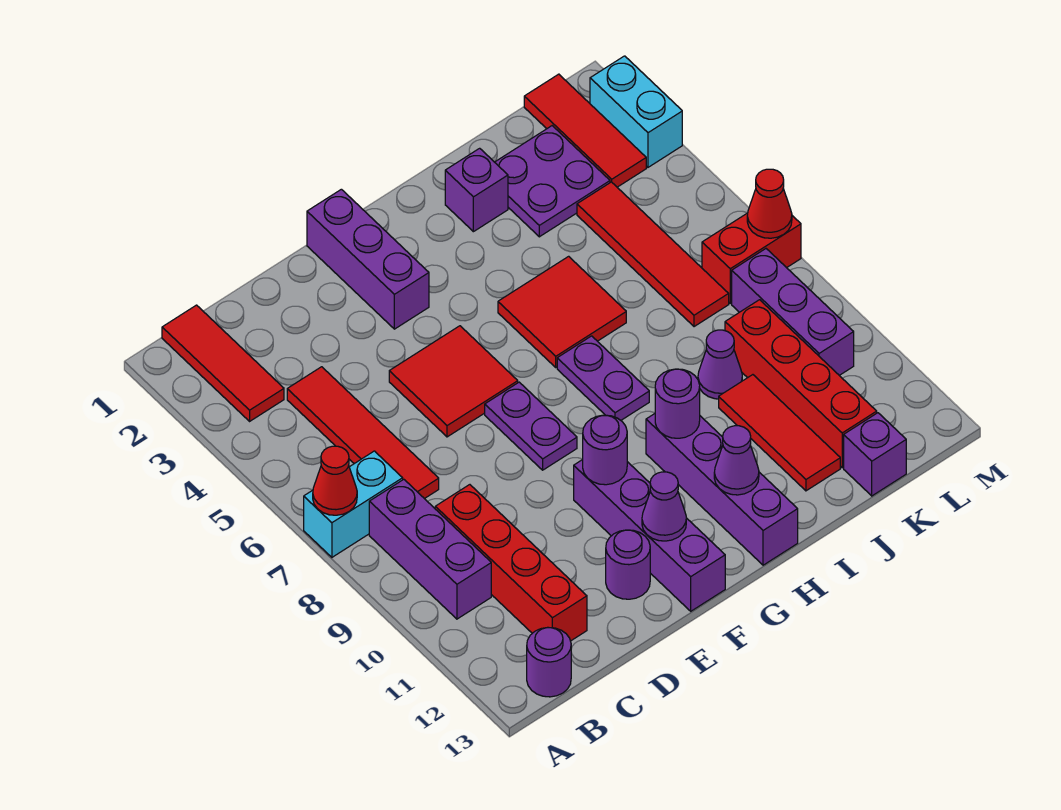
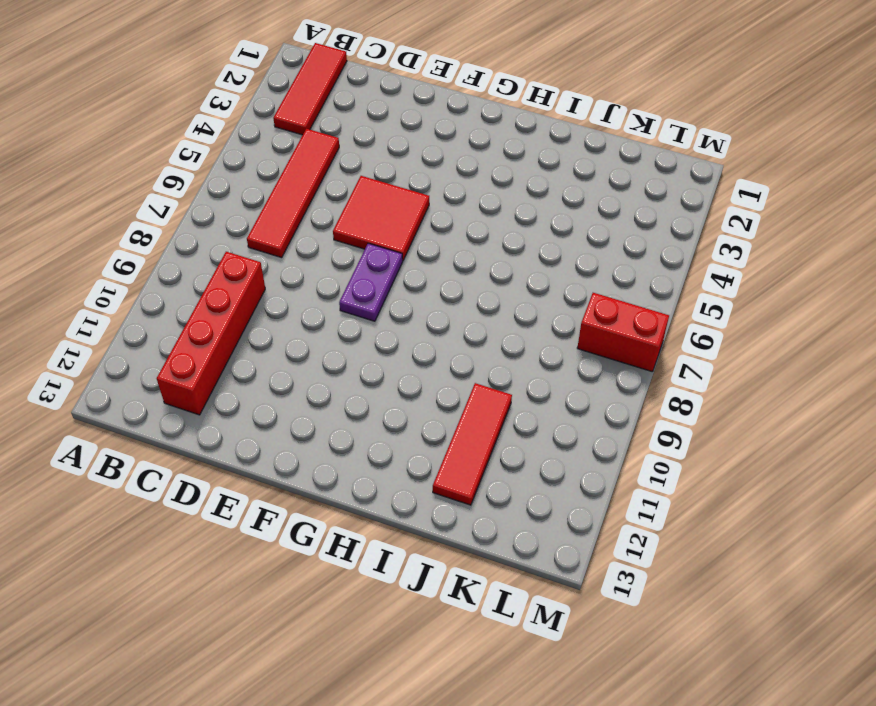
none -> cyan 1x2 brick [304,451,403,557]
none -> purple 1x3 brick [369,479,491,619]
none -> purple 1x1 round brick [527,628,571,697]
none -> purple 1x1 round brick [606,530,650,599]

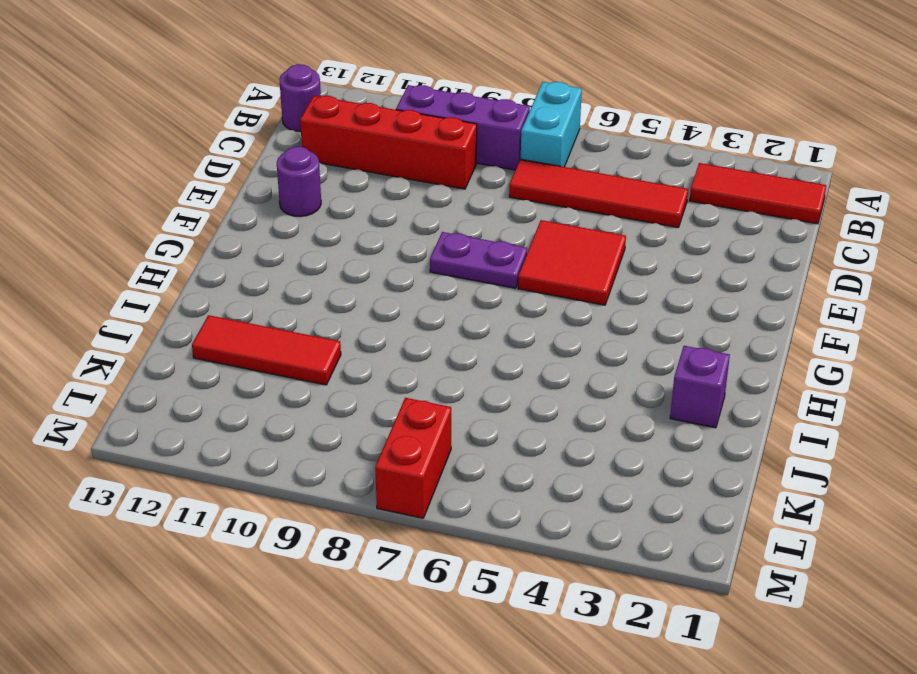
none -> purple 1x3 brick [307,189,429,329]
none -> purple 1x4 brick [574,460,725,611]
none -> red 2x2 tile [498,256,626,367]
none -> purple 1x2 plate [557,336,649,420]

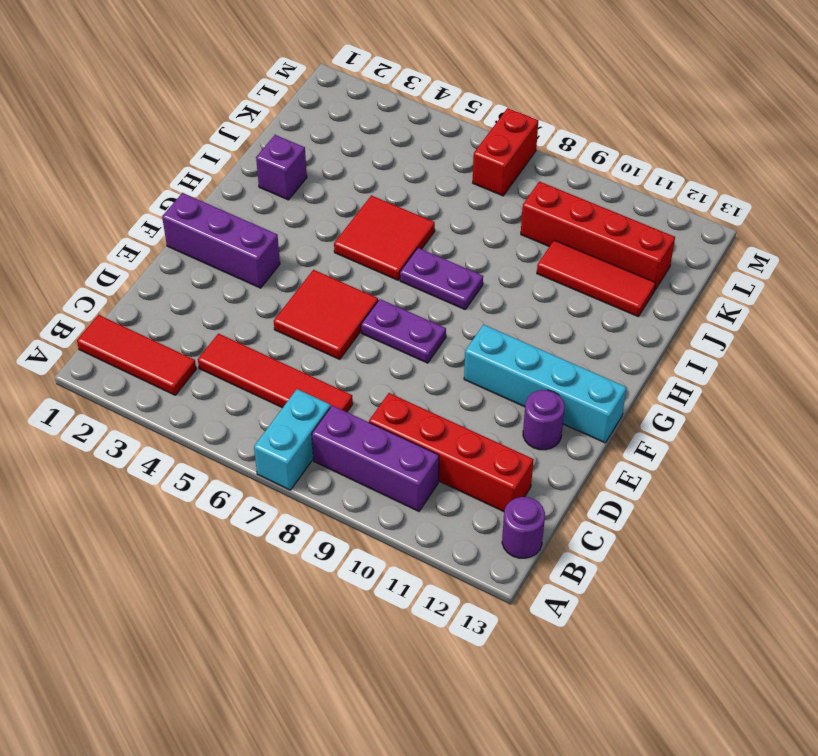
cyan 1x4 brick [464,325,627,443] -> purple 1x4 brick [574,460,725,611]
none -> purple 1x4 brick [646,414,798,565]
none -> purple 2x2 plate [495,126,610,237]
none -> purple 1x1 cone [698,330,742,399]
none -> red 1x4 tile [577,182,729,327]

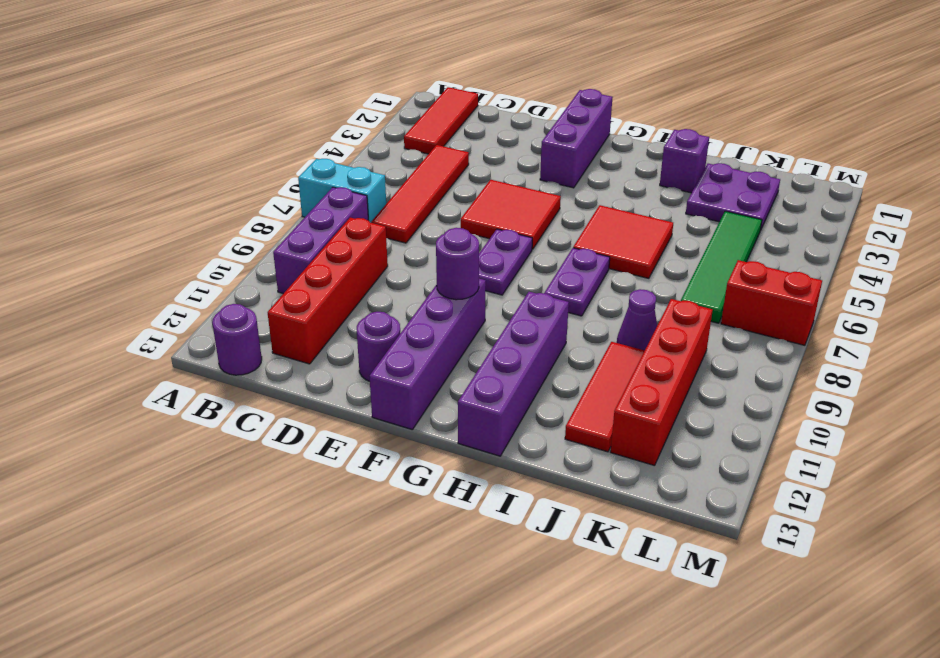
green 1x4 tile [681,211,762,323] -> red 1x4 tile [577,182,729,327]
none -> purple 1x1 brick [844,413,906,496]
none -> red 1x3 tile [524,74,646,187]
none -> purple 1x3 brick [732,249,854,375]
none -> cyan 1x2 brick [590,56,682,167]

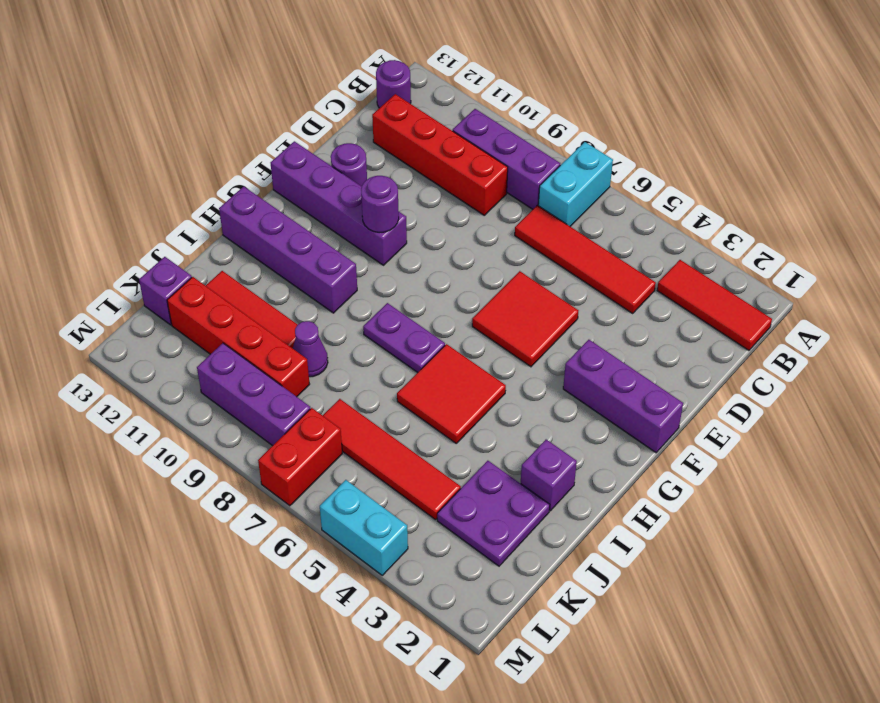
cyan 1x2 brick [320,480,408,575] -> cyan 1x2 brick moved to [590,56,682,167]
none -> purple 1x2 plate [485,382,577,470]
none -> red 1x3 tile [524,74,646,187]
none -> red 1x1 cone [313,446,357,515]
none -> purple 1x1 cone [642,472,686,541]

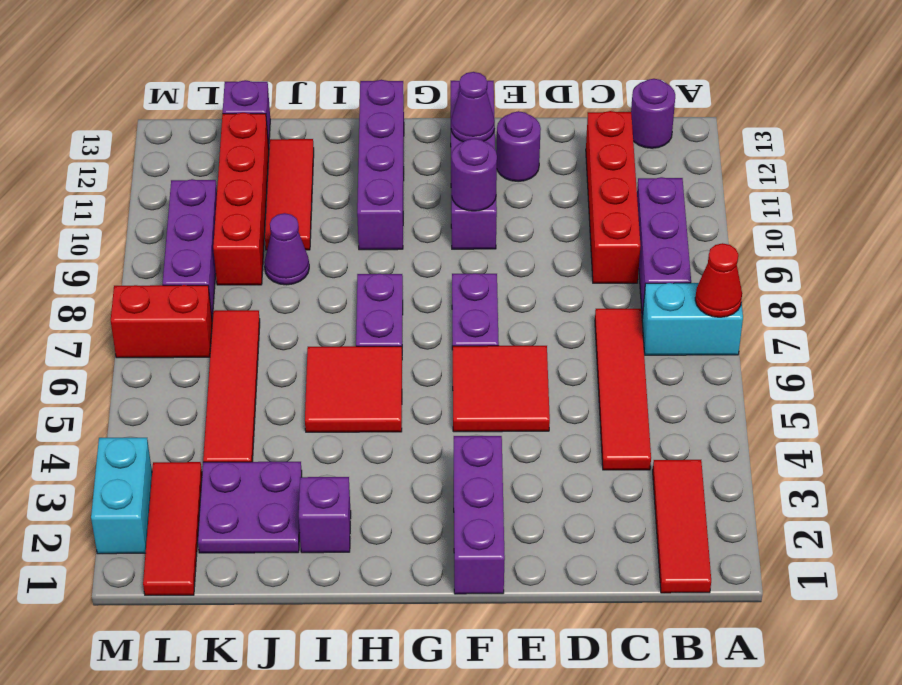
none -> purple 1x1 round brick [655,369,700,438]
none -> purple 1x1 cone [714,426,759,495]
none -> red 1x1 cone [747,169,792,238]

